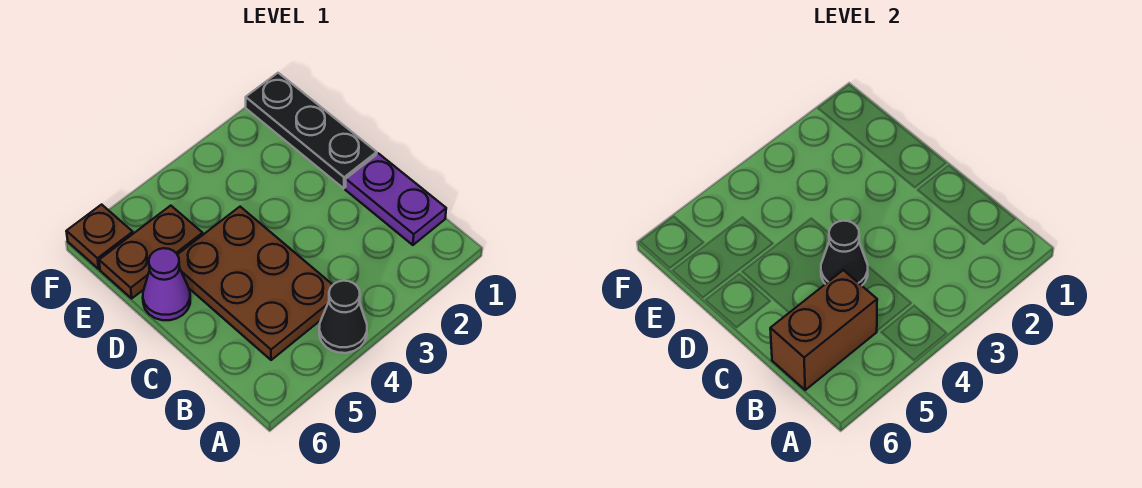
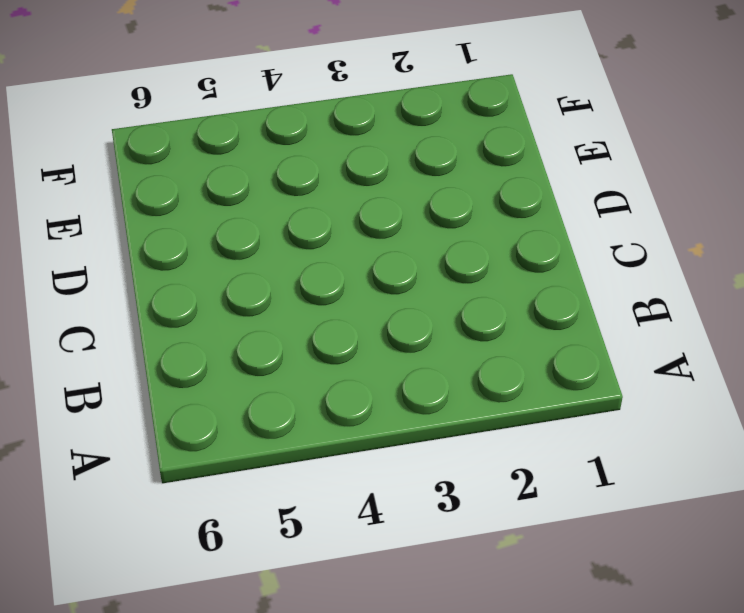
none -> black 1x1 cone [319,281,367,353]
none -> purple 1x2 plate [345,153,446,245]

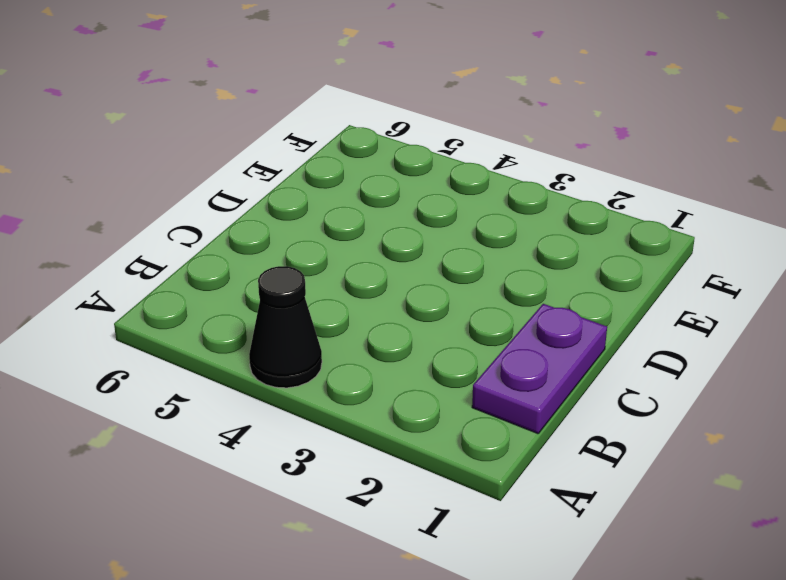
none -> brown 2x3 plate [178,207,332,360]
none -> black 1x3 plate [246,73,377,188]

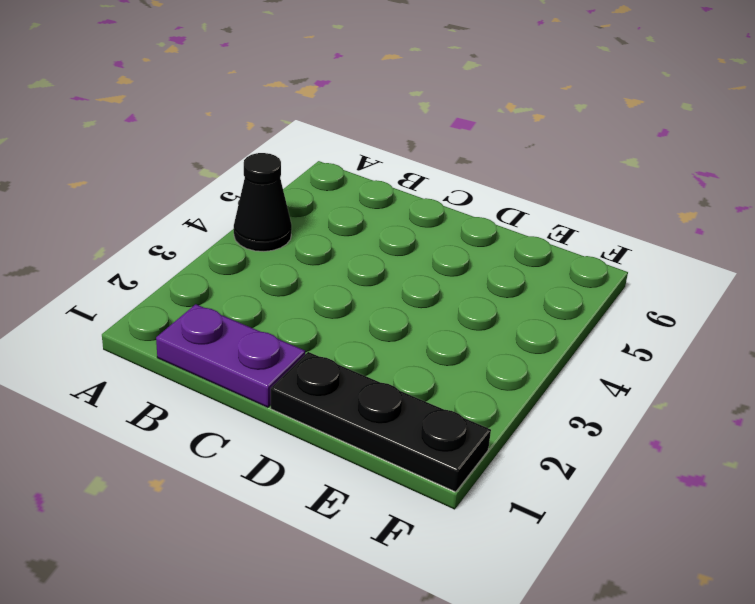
none -> brown 2x3 plate [178,207,332,360]
none -> purple 1x1 cone [143,248,190,320]

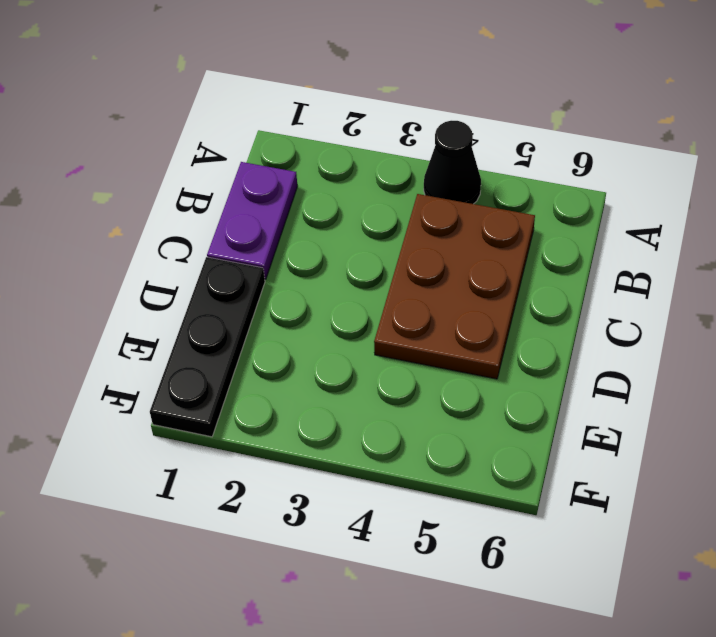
none -> purple 1x1 cone [143,248,190,320]
none -> brown 1x2 plate [99,206,203,298]

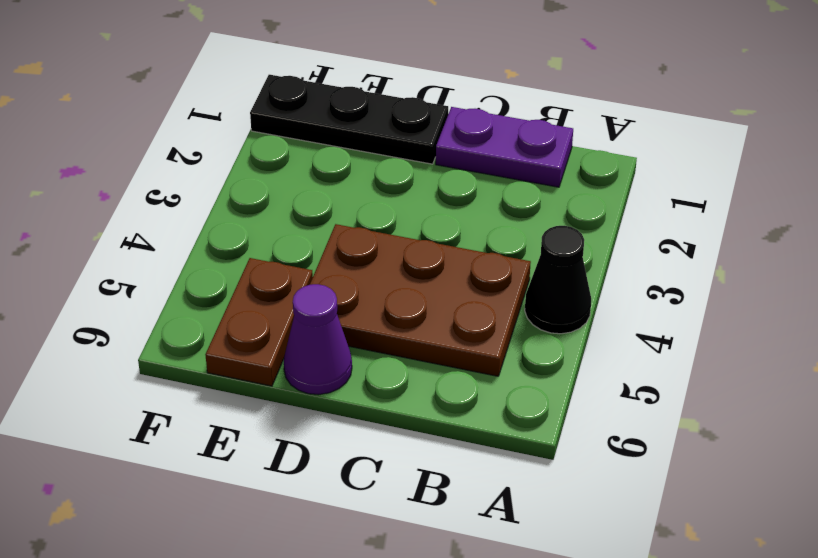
none -> brown 1x1 plate [66,205,133,269]
none -> brown 1x2 brick [770,270,877,390]

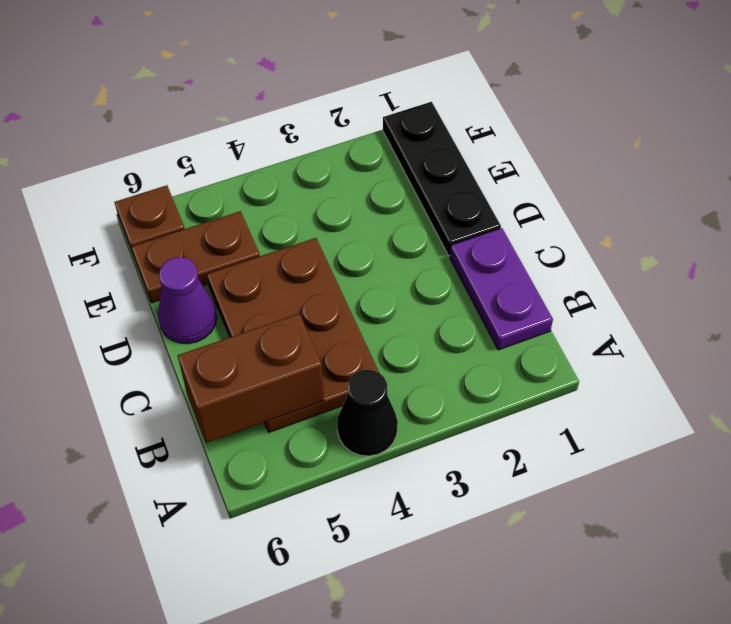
none -> black 1x1 cone [821,221,868,286]

